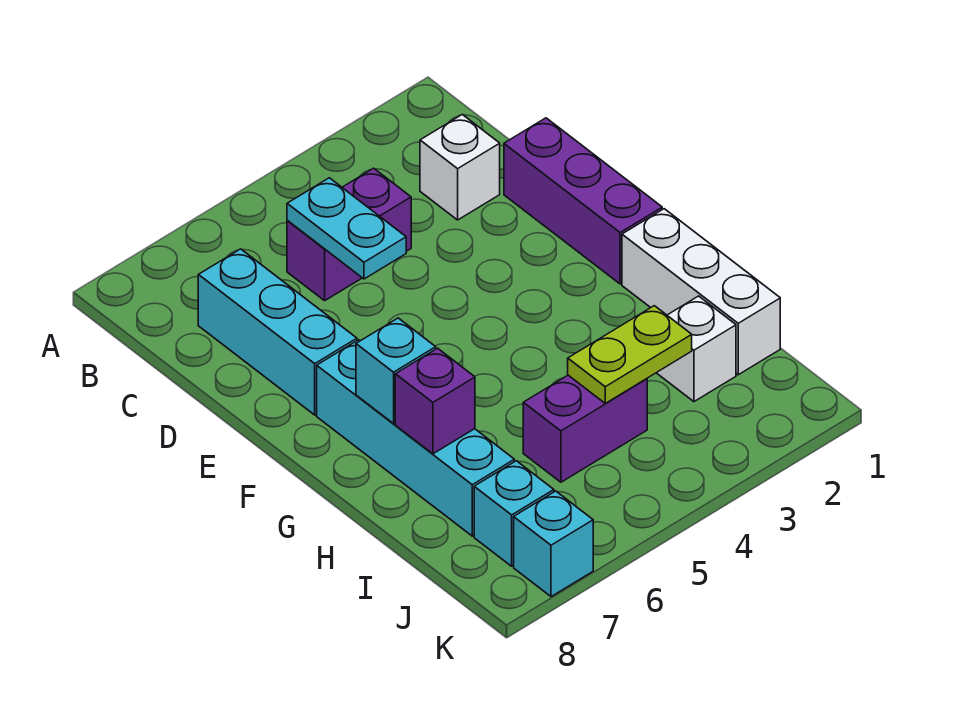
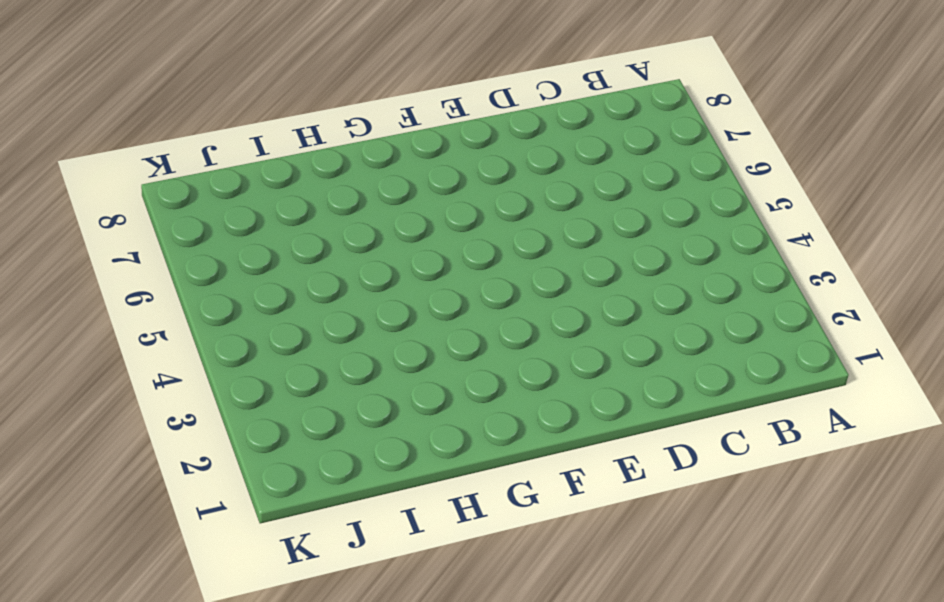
none -> white 1x1 brick [420,115,500,220]
none -> purple 1x2 brick [287,168,411,301]
none -> cyan 1x3 brick [198,249,357,415]

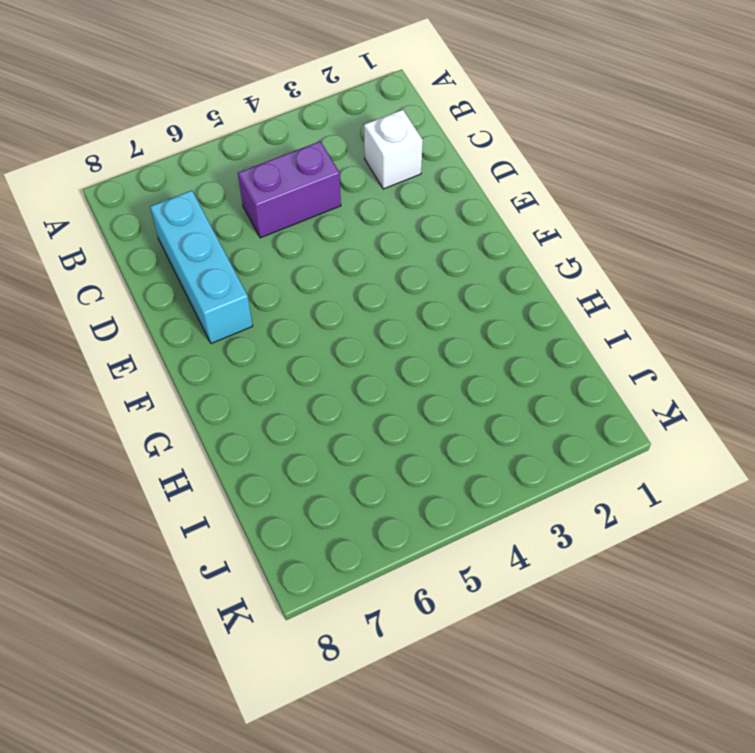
none -> purple 1x3 brick [504,118,662,284]
none -> cyan 1x4 brick [317,340,514,536]
none -> white 1x3 brick [622,209,780,375]

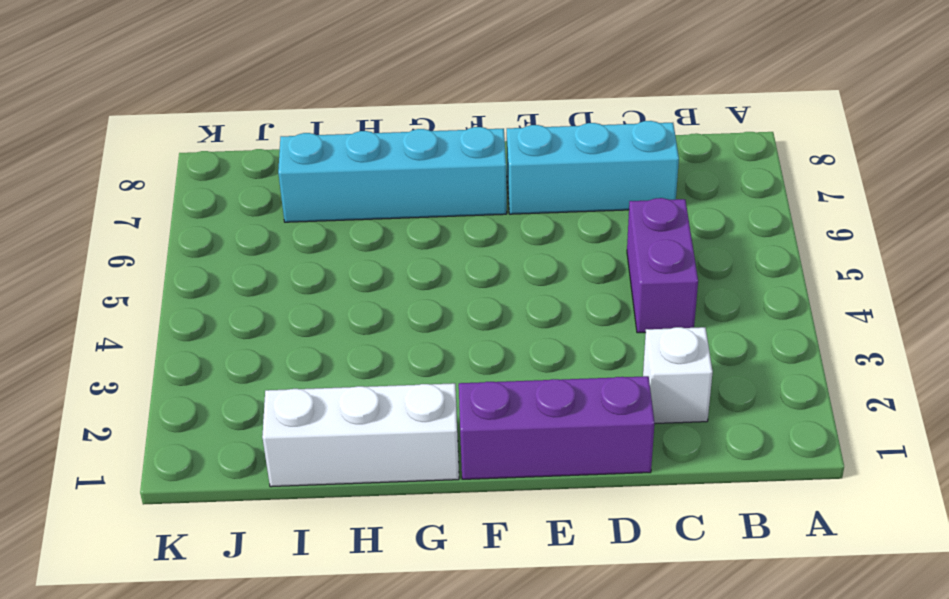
none -> white 1x1 brick [657,296,736,402]
none -> purple 1x2 brick [523,375,647,482]
none -> cyan 1x1 brick [474,461,554,566]

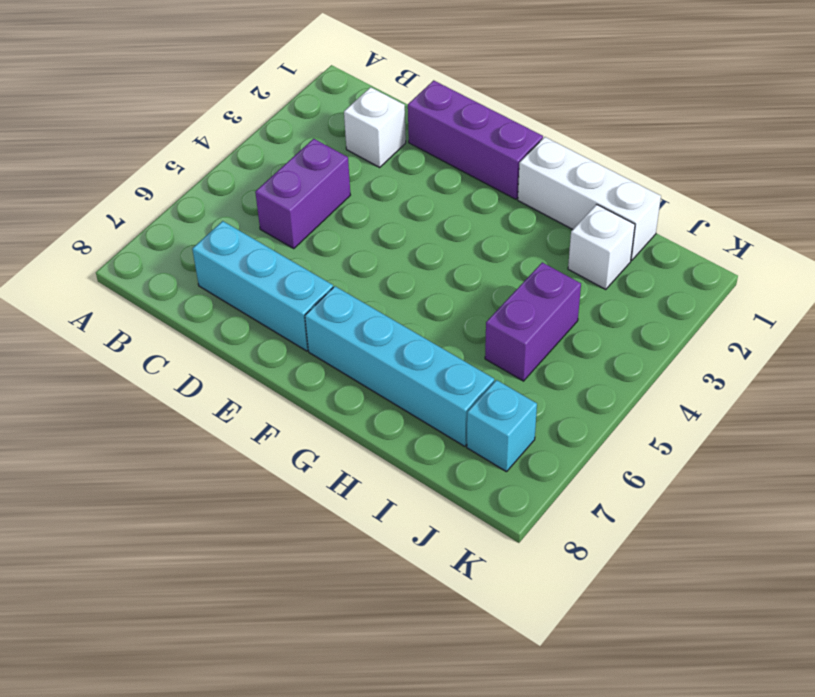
none -> cyan 1x1 brick [514,491,593,597]
none -> cyan 1x2 plate [287,178,406,279]
none -> cyan 1x1 brick [356,318,436,424]

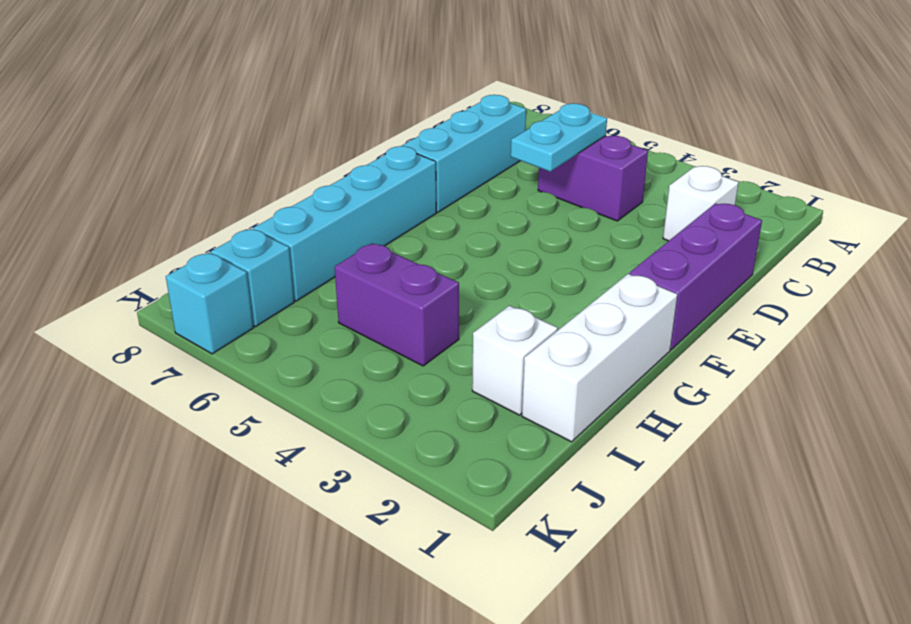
none -> cyan 1x1 brick [356,318,436,424]
none -> purple 1x1 brick [395,348,475,454]
none -> lime 1x2 plate [568,306,692,403]

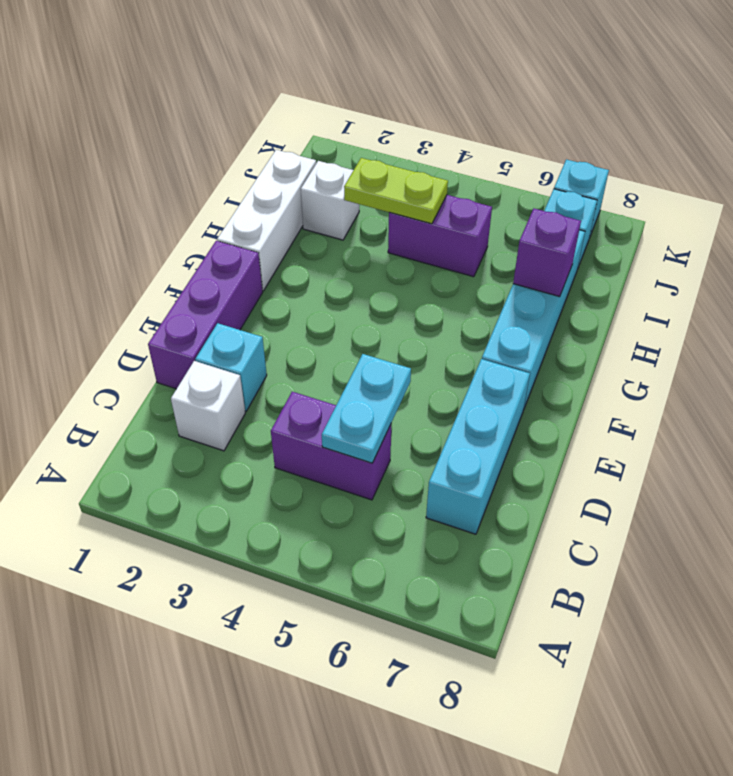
cyan 1x1 brick [195,323,267,411] -> cyan 1x1 brick moved to [356,318,436,424]

